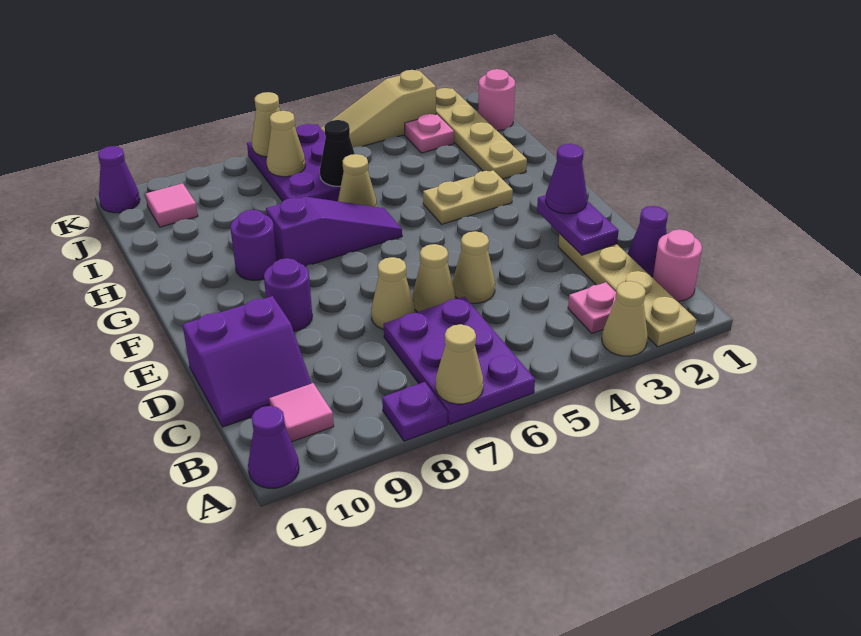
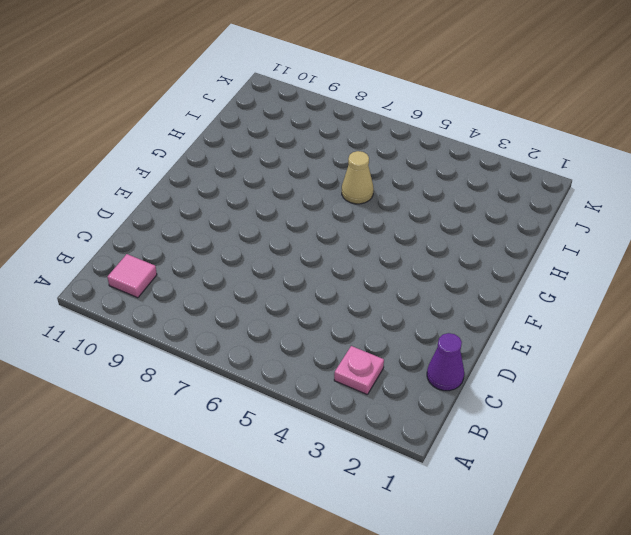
none -> tan 1x4 plate [558,234,696,347]
none -> tan 1x1 cone [602,281,648,356]
none -> purple 2x3 plate [384,297,535,424]
none -> purple 1x1 plate [382,382,447,441]

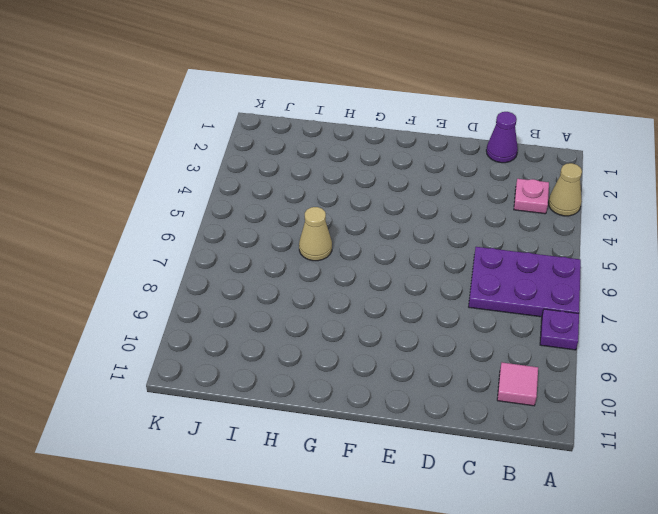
none -> tan 1x4 plate [558,234,696,347]
none -> purple 1x1 cone [248,406,299,488]
none -> pink 1x1 round brick [653,229,702,301]
none -> purple 2x2 slope [183,296,311,427]

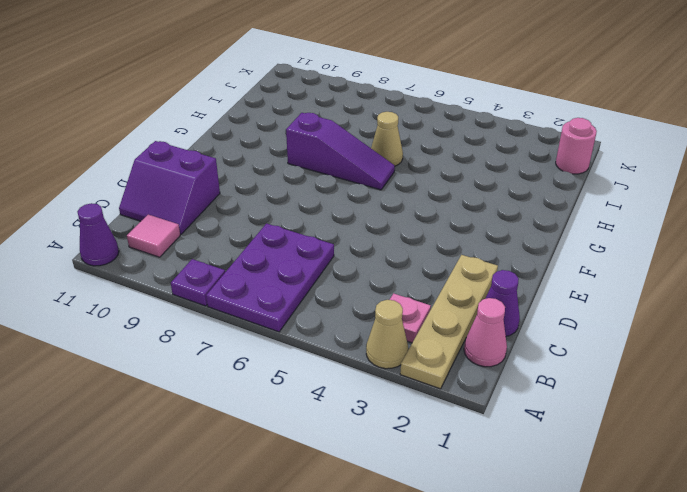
pink 1x1 cone [464,298,507,367] -> pink 1x1 round brick [653,229,702,301]
none -> tan 1x1 cone [453,231,495,303]
none -> tan 1x1 cone [413,244,455,312]
none -> tan 1x1 cone [371,257,415,329]
none -> purple 1x1 round brick [264,258,312,331]

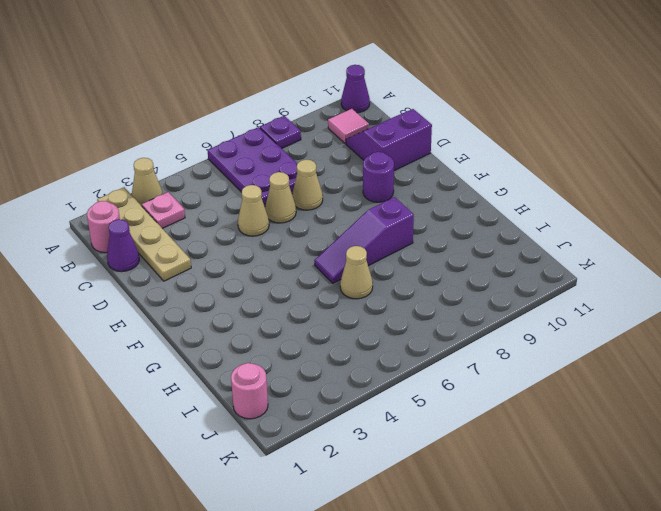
none -> tan 1x2 plate [423,170,513,224]
none -> purple 1x1 round brick [230,210,277,280]
none -> tan 1x4 plate [436,88,527,179]
none -> purple 2x3 plate [247,124,341,201]

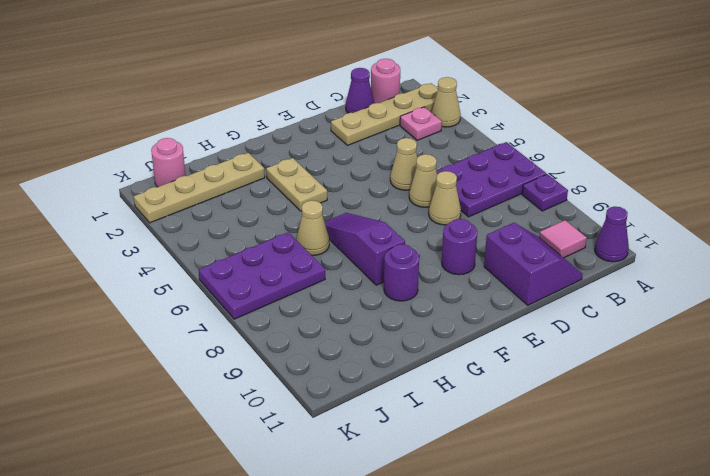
none -> pink 1x1 plate [405,114,454,153]
none -> pink 1x1 tile [145,183,198,227]
none -> tan 1x3 slope [321,70,436,148]
none -> purple 1x1 cone [98,146,140,213]

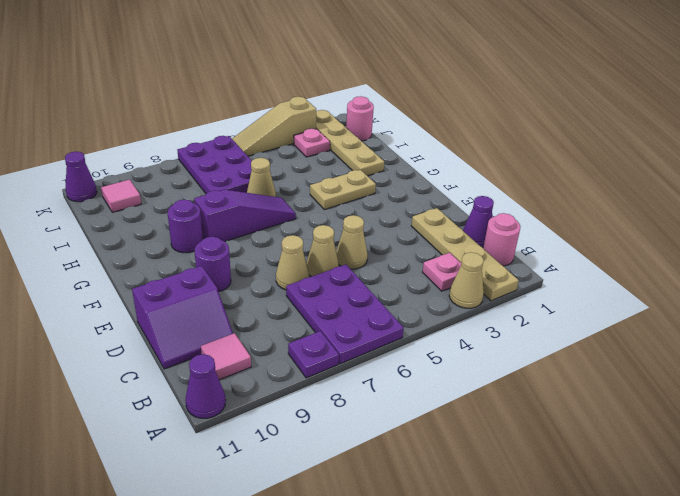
none -> tan 1x1 cone [436,324,483,404]
none -> purple 1x2 plate [537,195,619,255]
none -> black 1x1 cone [320,120,355,186]
none -> tan 1x1 cone [267,111,305,177]

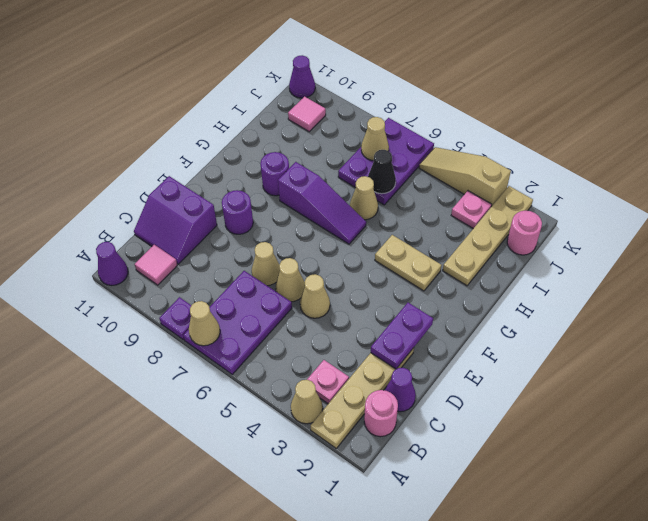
none -> tan 1x1 cone [252,92,280,157]
none -> purple 1x1 cone [546,144,587,214]

